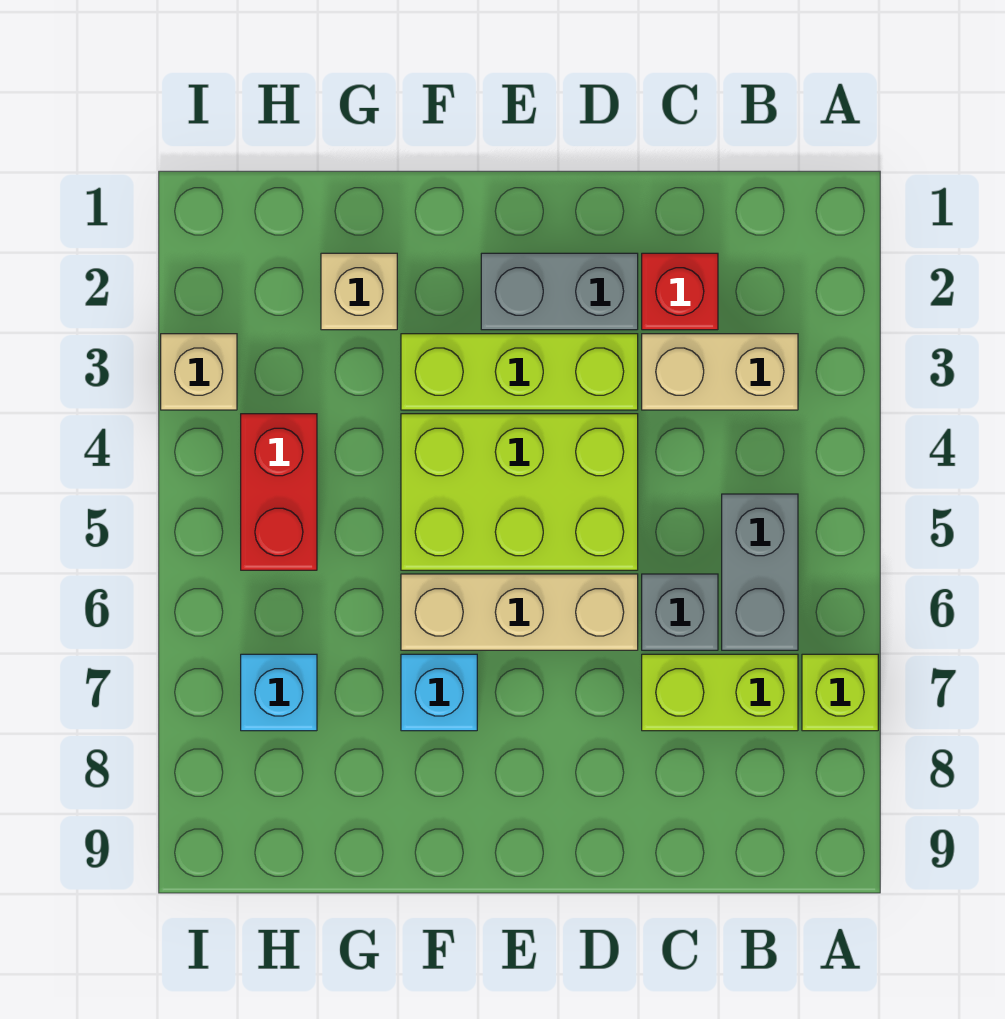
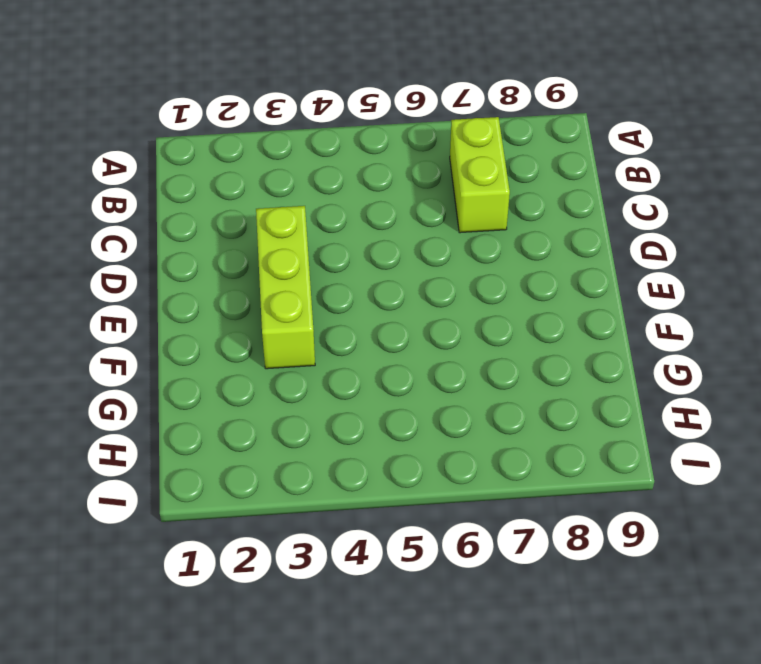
none -> lime 1x1 brick [802,654,878,731]
none -> tan 1x2 brick [642,334,798,410]
none -> grey 1x2 brick [722,494,798,650]

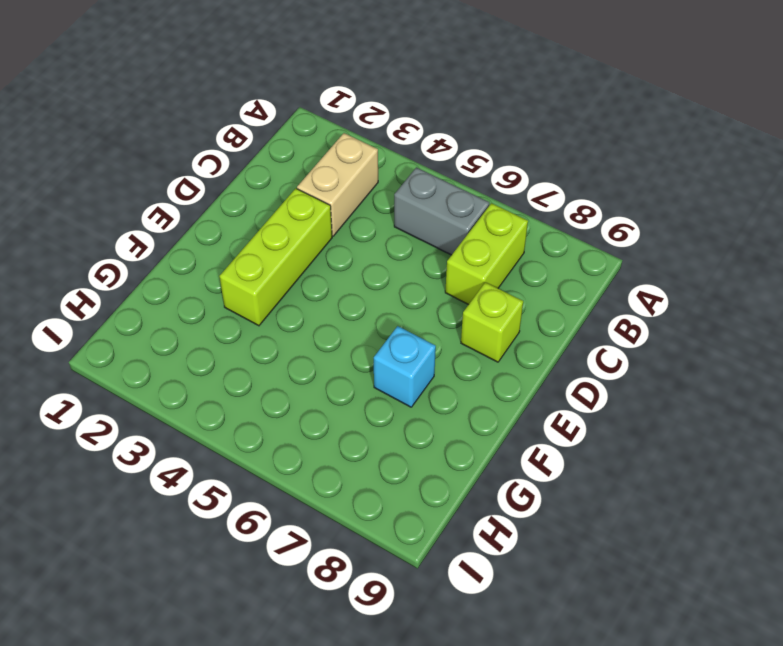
lime 1x1 brick [461,282,523,362] -> lime 1x1 brick moved to [802,654,878,731]
none -> red 1x1 brick [642,253,718,330]
none -> grey 1x1 brick [642,574,718,650]
none -> grey 1x2 brick [481,253,638,330]

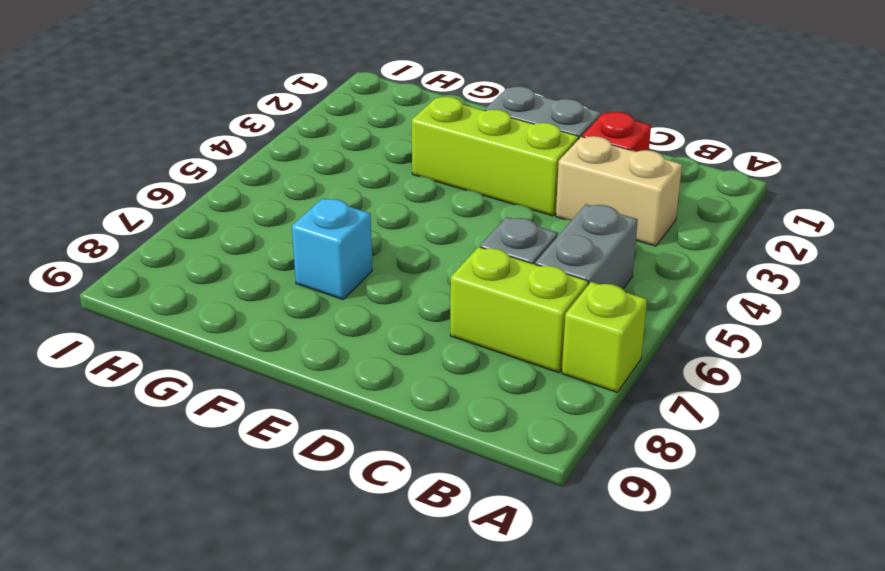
none -> lime 2x3 brick [401,414,638,570]
none -> tan 1x3 brick [401,574,638,650]
none -> tan 1x1 brick [321,253,397,330]

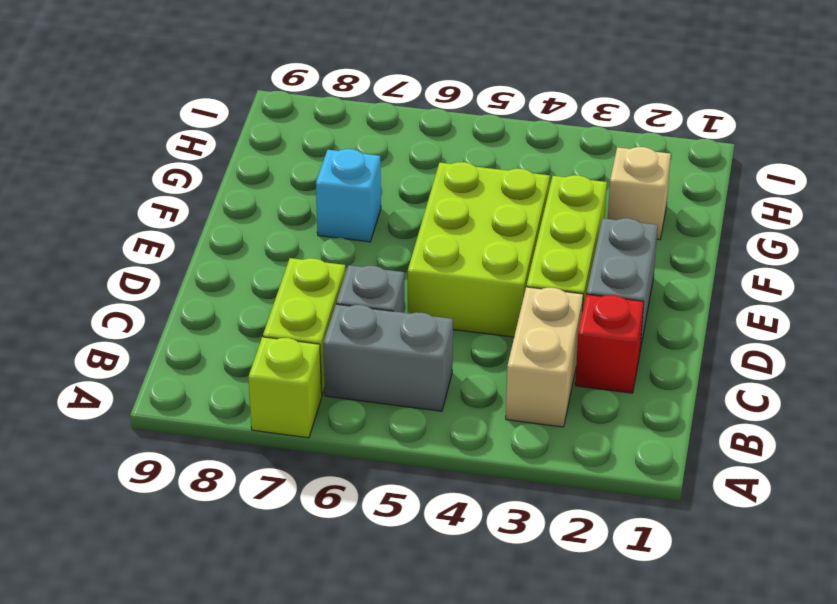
none -> tan 1x3 brick [401,574,638,650]
none -> red 1x2 brick [241,414,317,570]
none -> cyan 1x1 brick [241,654,317,731]

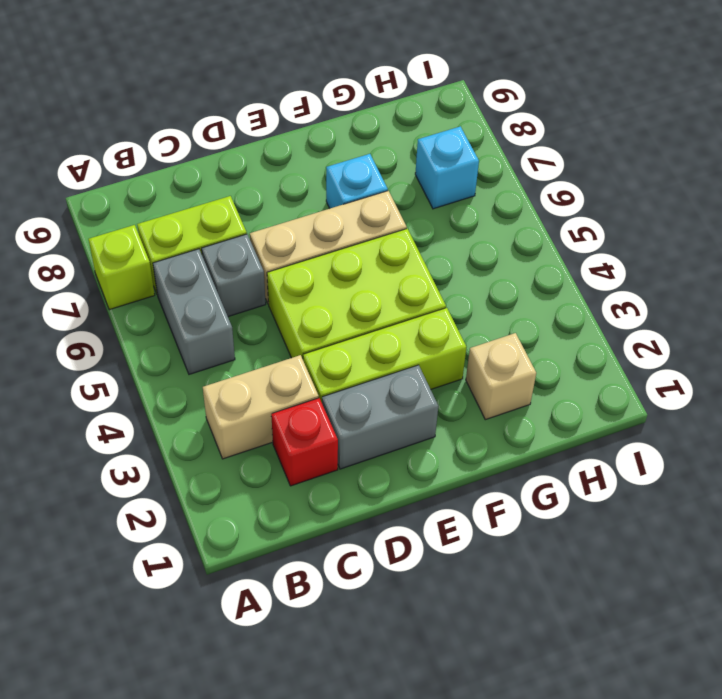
none -> red 1x2 brick [241,414,317,570]
none -> tan 1x1 brick [161,334,237,410]

